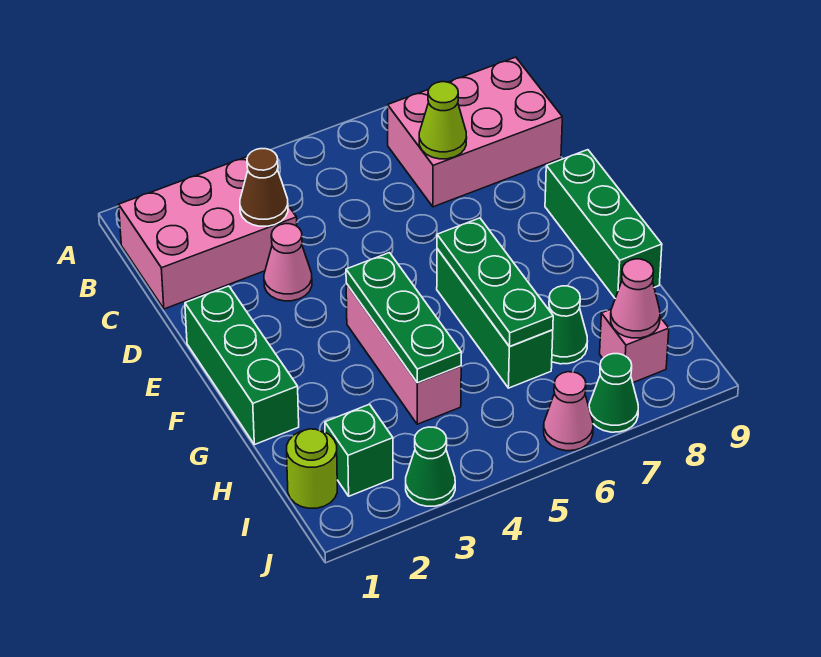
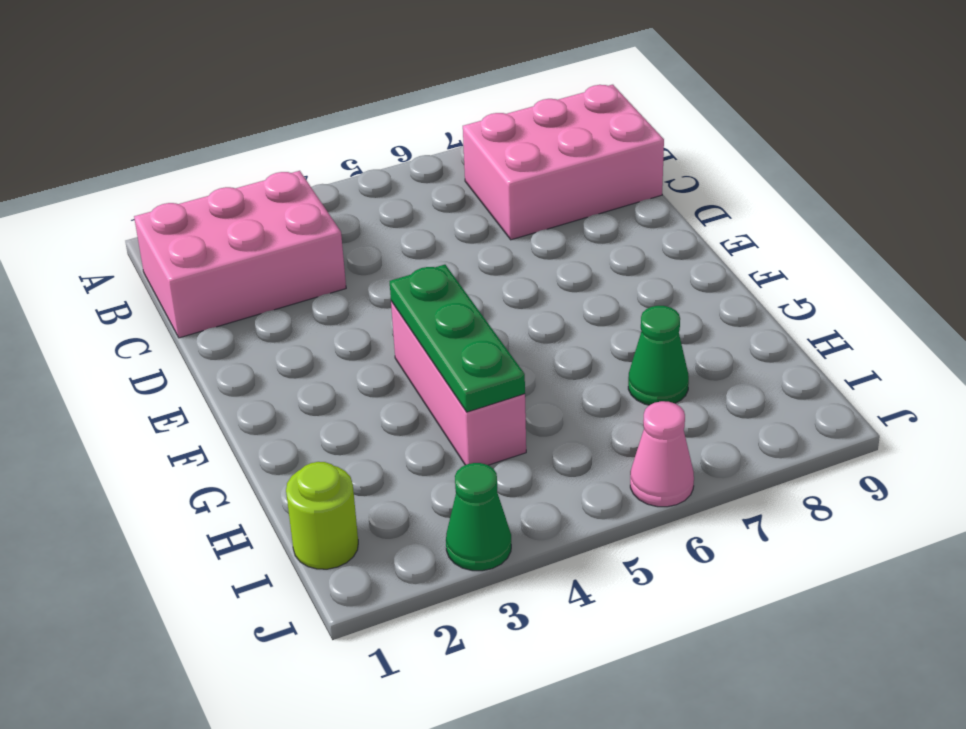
none -> pink 1x1 cone [264,224,312,301]
none -> green 1x3 brick [185,286,299,445]
none -> green 1x3 brick [545,150,662,298]

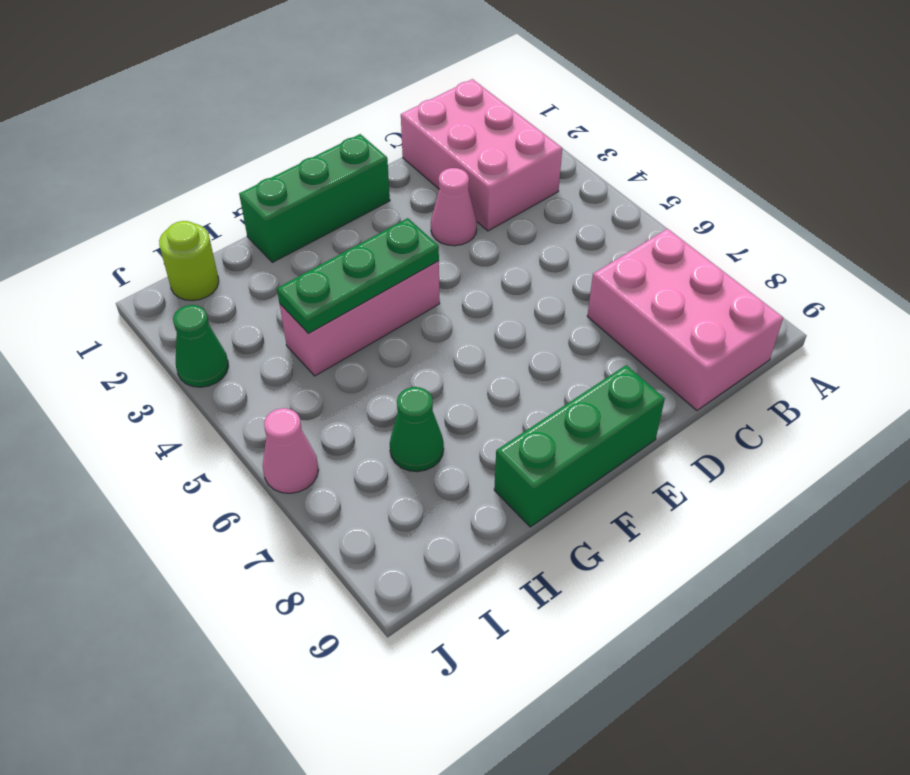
none -> green 1x3 brick [437,249,553,388]
none -> green 1x1 brick [325,404,393,496]
none -> pink 1x1 brick [600,309,669,383]

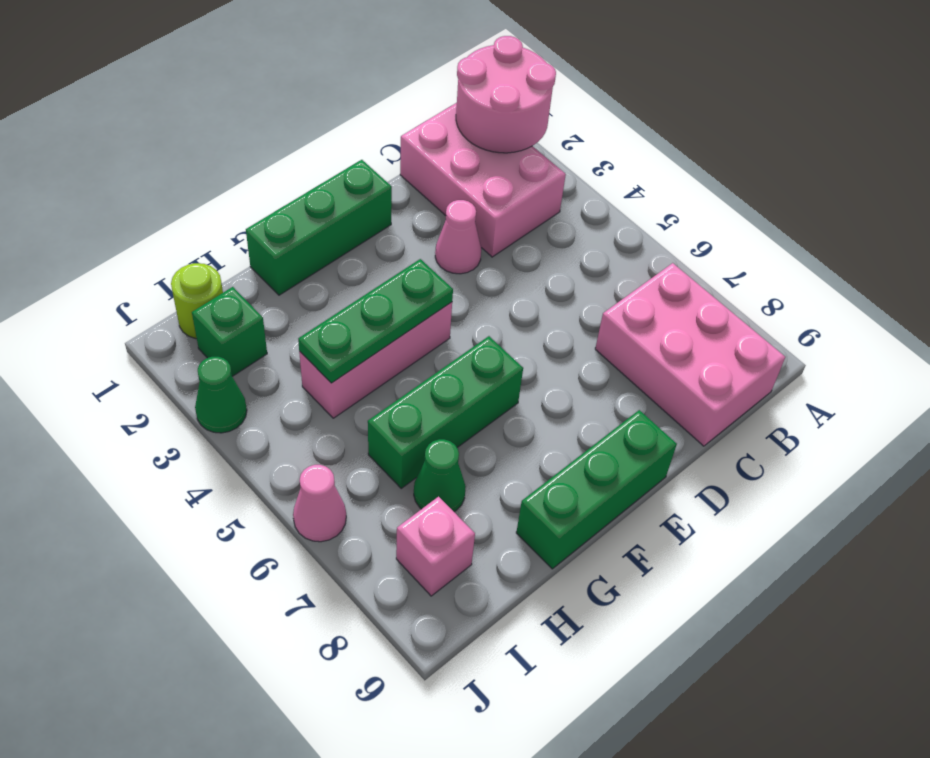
pink 2x2 round brick [456,36,556,153] -> none
none -> green 1x1 cone [589,354,638,432]
none -> brown 1x1 cone [240,149,288,226]
none -> lime 1x1 cone [419,82,467,159]

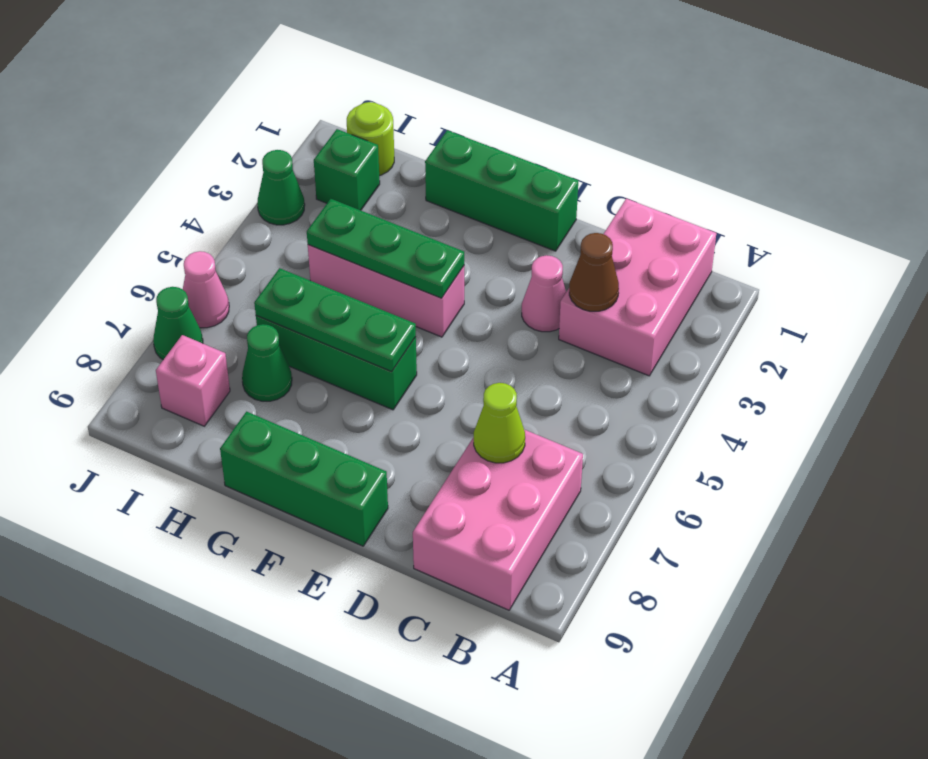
none -> pink 1x1 cone [611,259,660,338]

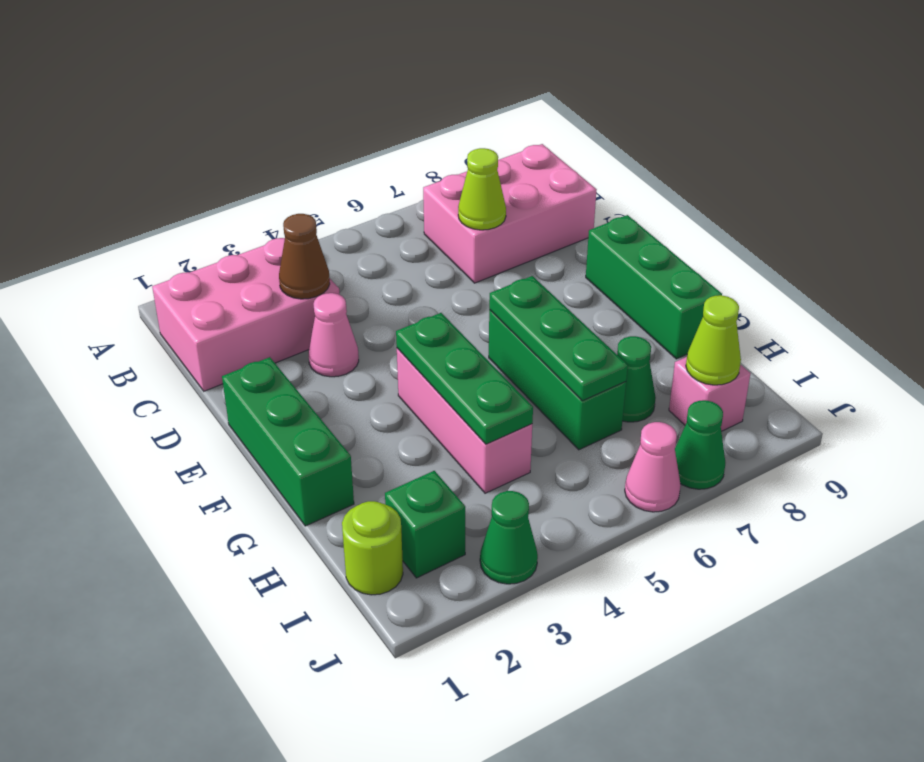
lime 1x1 cone [686,295,741,385] -> pink 1x1 cone [611,259,660,338]

